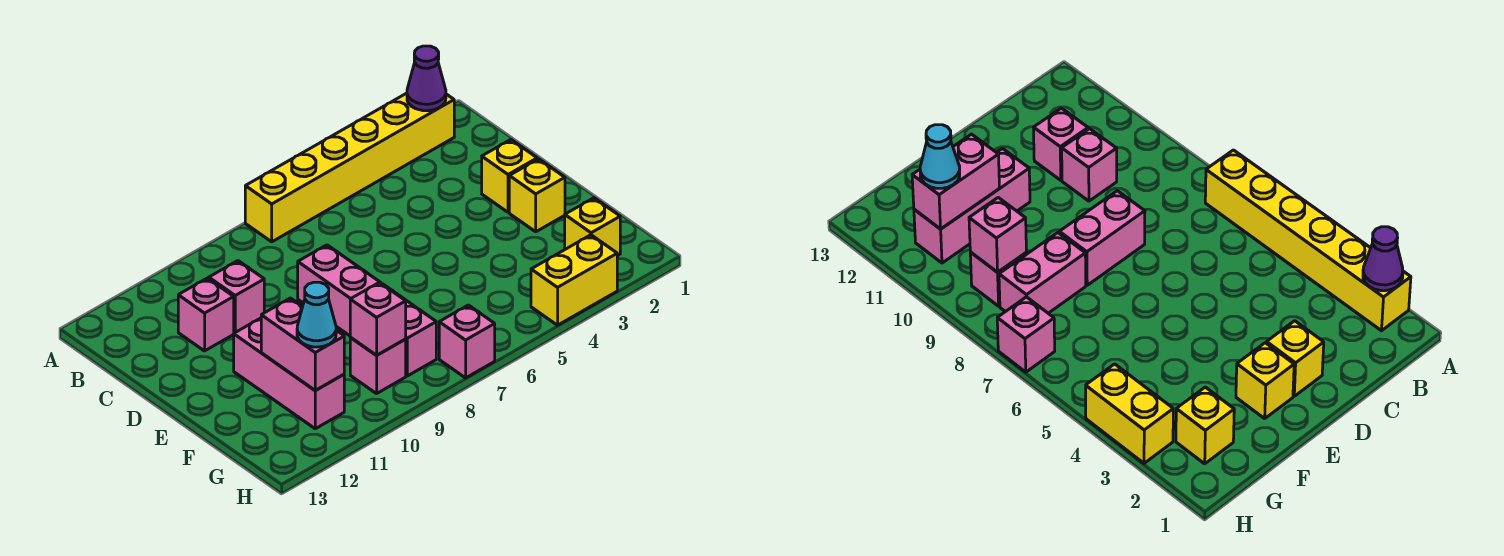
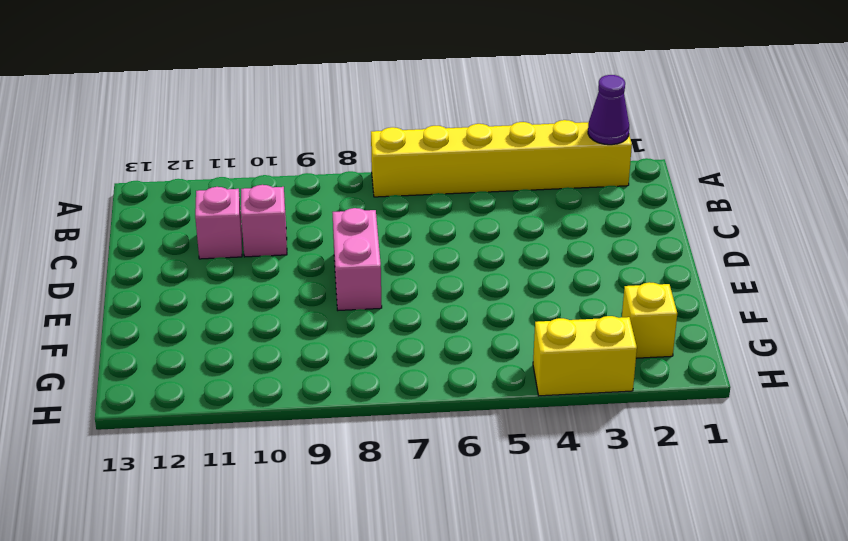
none -> yellow 1x1 brick [482,140,537,212]
none -> yellow 1x1 brick [509,159,565,232]
none -> pink 1x3 brick [234,318,344,429]

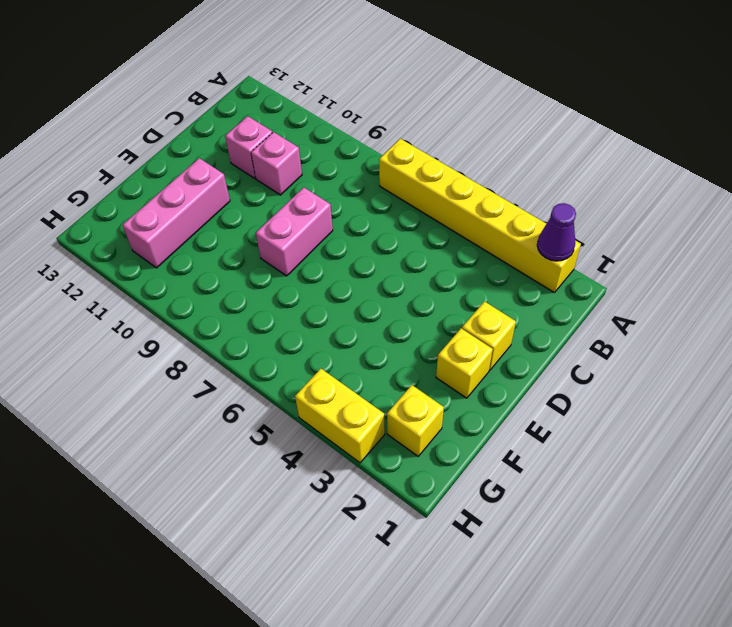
none -> pink 1x2 brick [382,284,436,376]
none -> pink 1x1 brick [350,338,406,394]
none -> pink 1x1 brick [439,305,495,378]

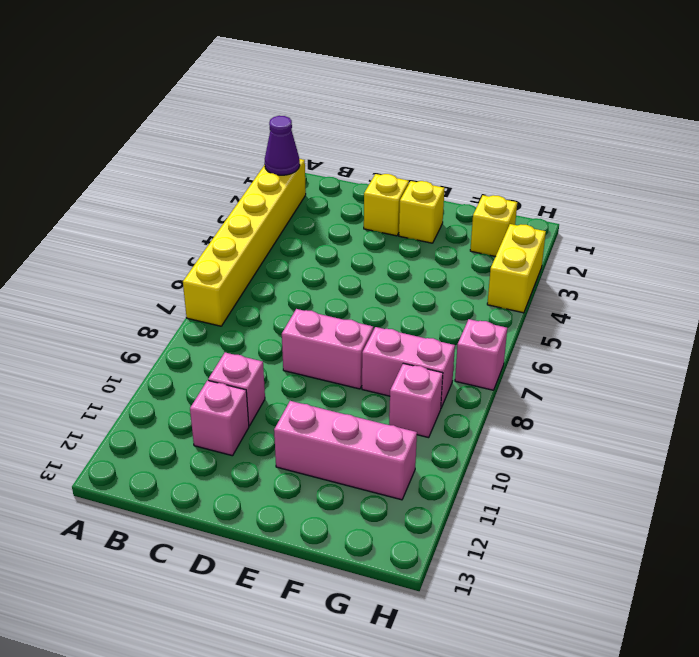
none -> pink 1x2 brick [261,298,344,390]
none -> pink 1x1 brick [350,282,406,355]
none -> cyan 1x1 cone [297,282,336,347]

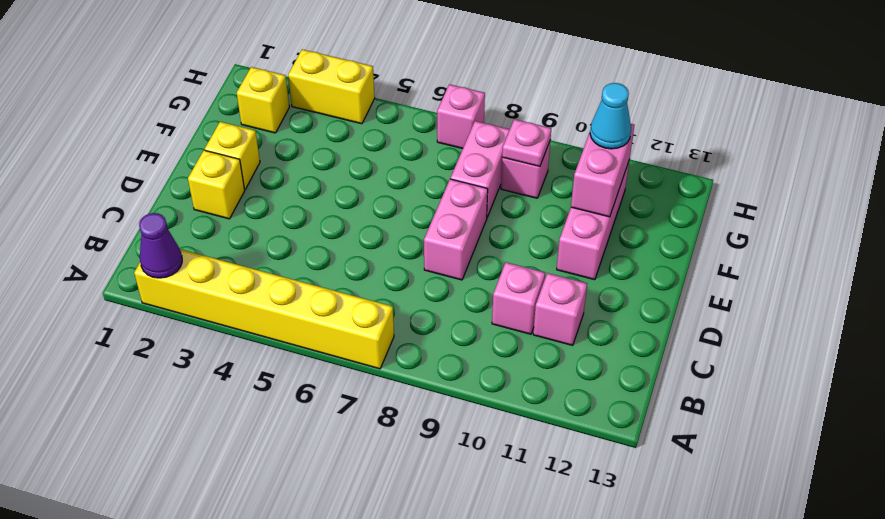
pink 1x1 plate [502,119,551,167] -> pink 1x1 brick [350,282,406,355]

